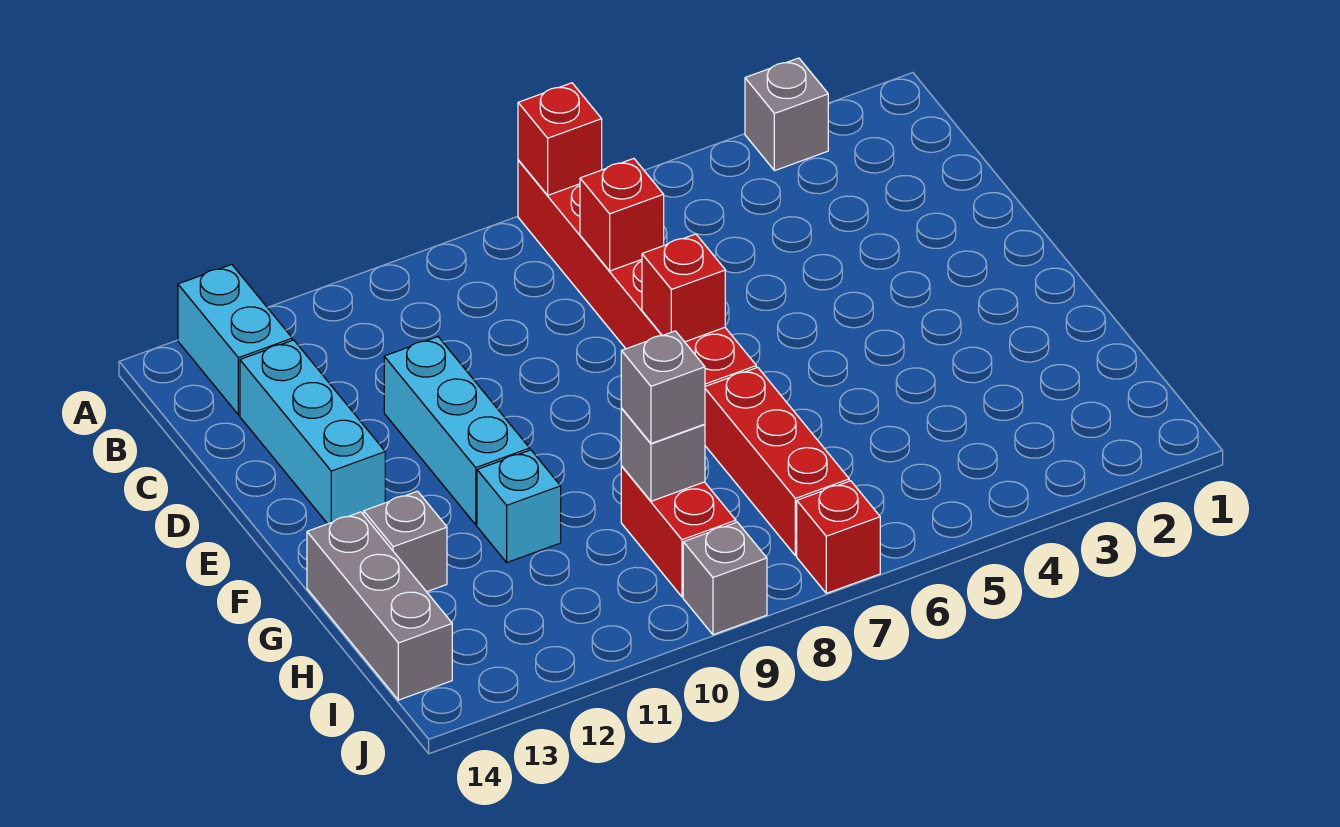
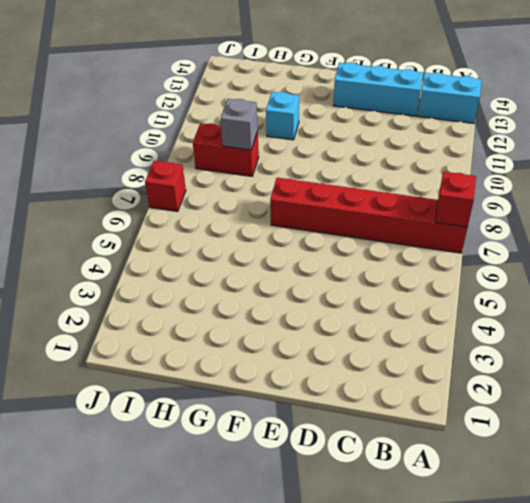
none -> grey 1x1 brick [745,58,828,171]
none -> cyan 1x3 brick [384,337,530,525]
none -> red 1x3 brick [705,367,849,556]

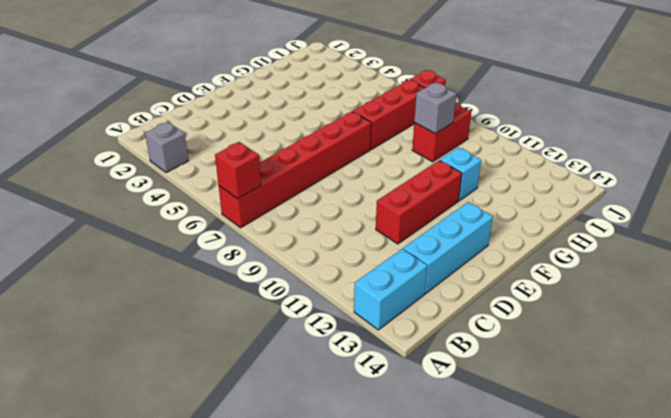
red 1x3 brick [376,160,462,244] -> cyan 1x3 brick [384,337,530,525]
none -> grey 1x1 brick [364,491,447,592]
none -> grey 1x3 brick [307,512,452,700]
none -> grey 1x1 brick [683,522,767,635]

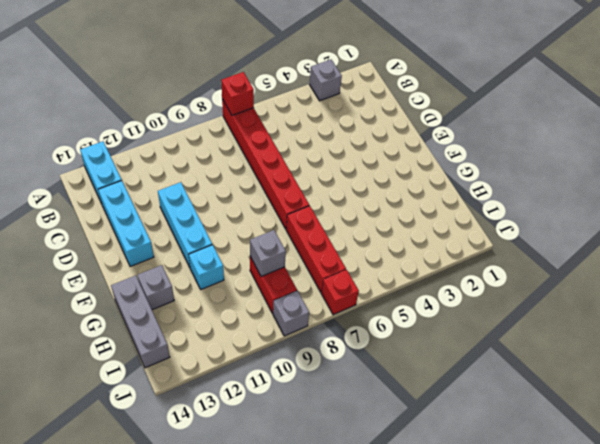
none -> red 1x1 brick [580,159,664,271]
none -> red 1x1 brick [642,234,725,342]
none -> grey 1x1 brick [621,331,705,443]

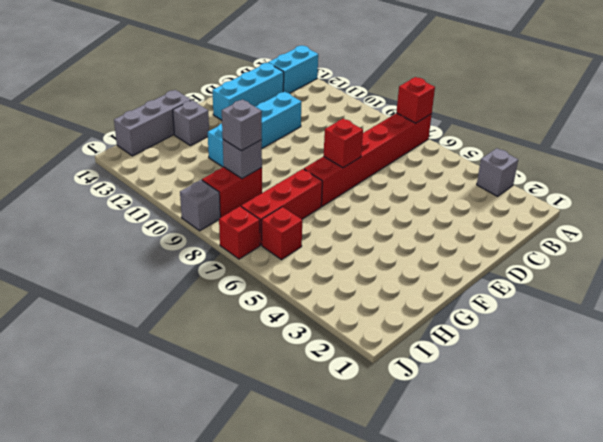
red 1x1 brick [262,207,302,260] -> red 1x1 brick moved to [580,159,664,271]

